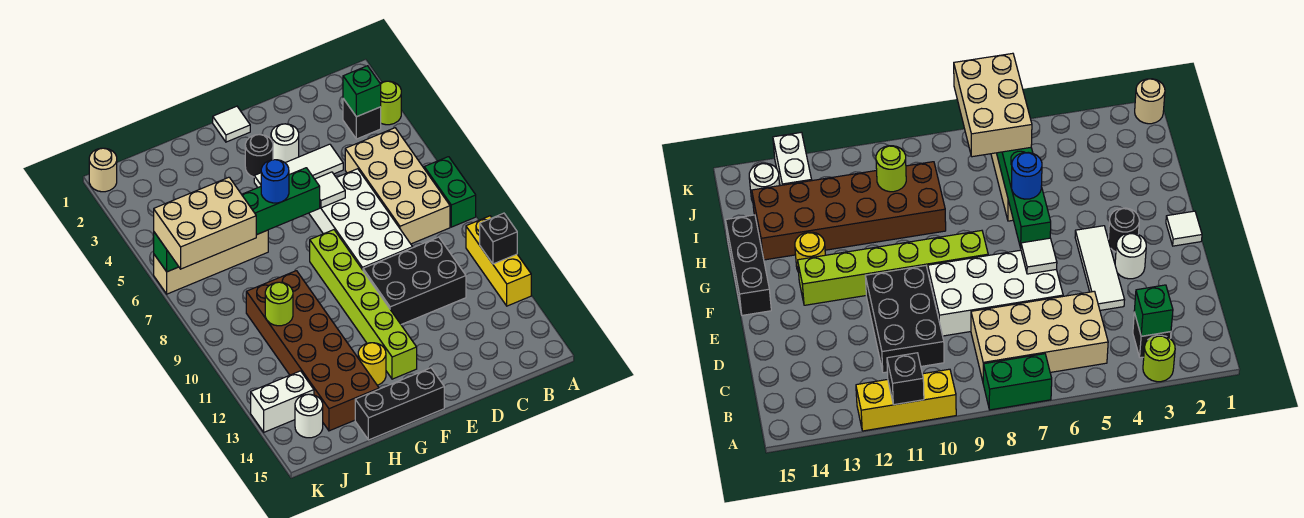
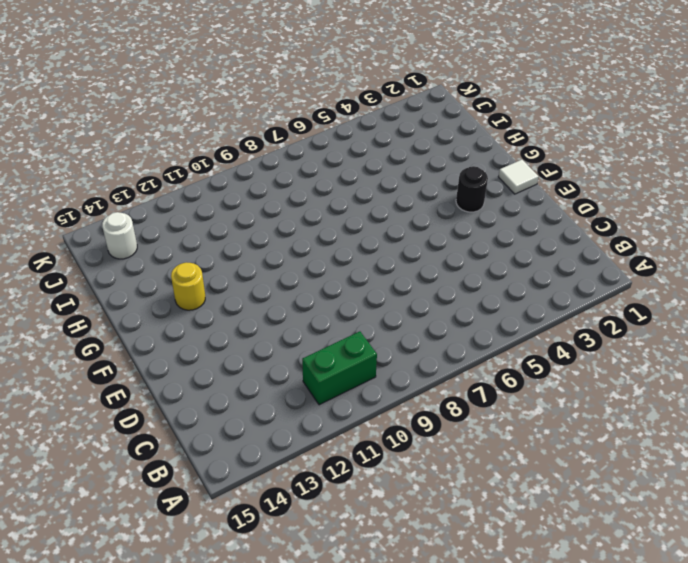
green 1x2 brick [302,331,377,405] -> green 1x2 brick moved to [424,157,476,227]
none -> lime 1x1 round brick [380,81,401,125]
none -> yellow 1x3 brick [466,216,531,306]
none -> black 1x1 brick [343,99,381,139]

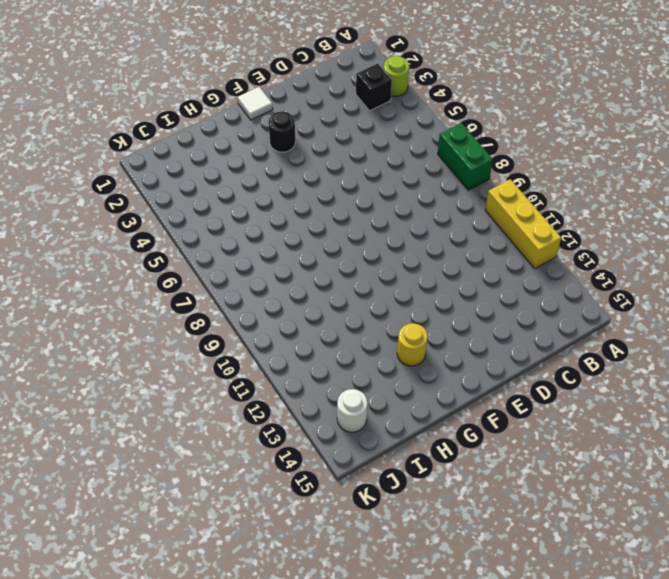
none -> tan 2x4 brick [345,128,450,244]
none -> black 2x3 brick [363,237,466,324]
none -> white 1x3 tile [254,144,343,187]

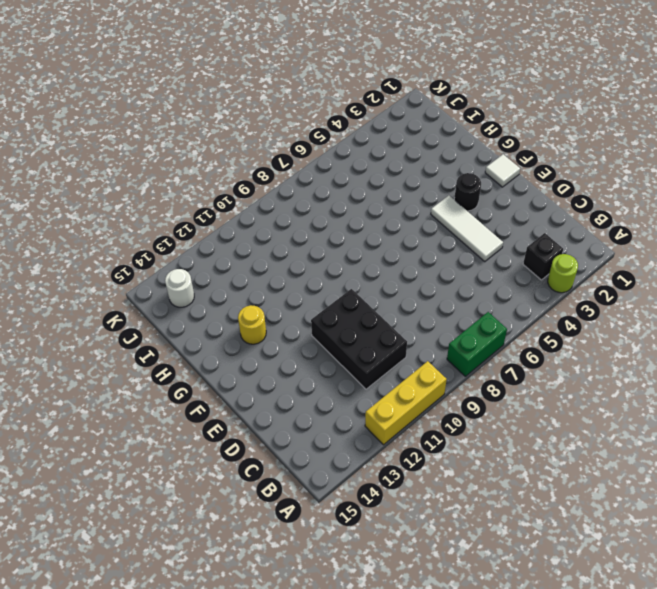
none -> tan 2x4 brick [345,128,450,244]
none -> white 2x4 brick [309,169,413,270]
none -> white 1x1 round brick [271,124,299,163]

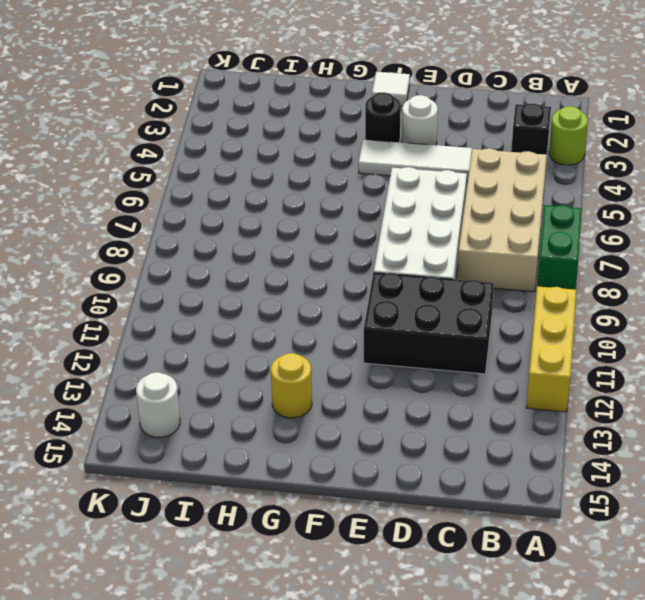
none -> lime 1x6 brick [310,230,417,379]
none -> black 1x3 brick [355,368,444,440]
none -> tan 1x4 brick [154,230,268,294]

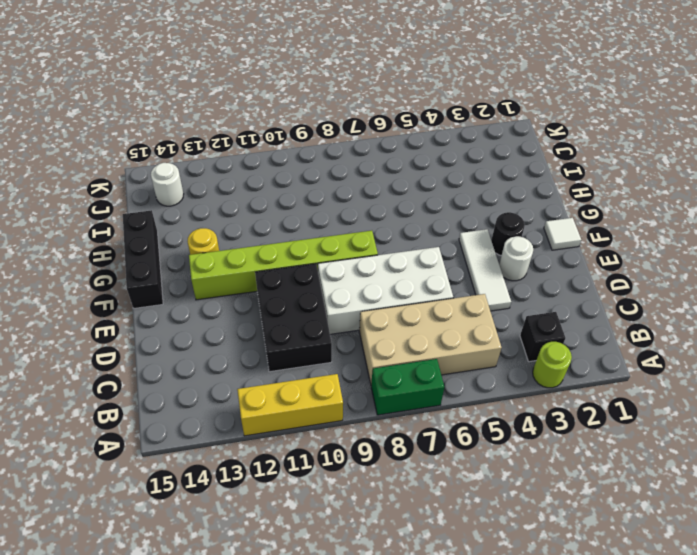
none -> tan 1x4 brick [154,230,268,294]
none -> brown 2x6 brick [246,271,379,431]
none -> white 1x2 brick [251,371,314,432]

